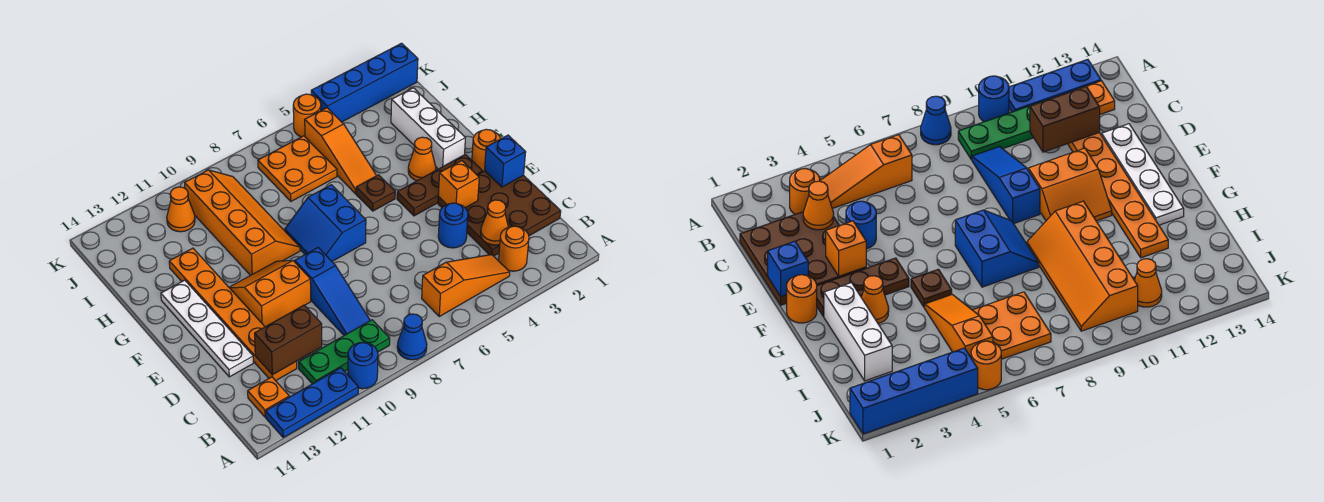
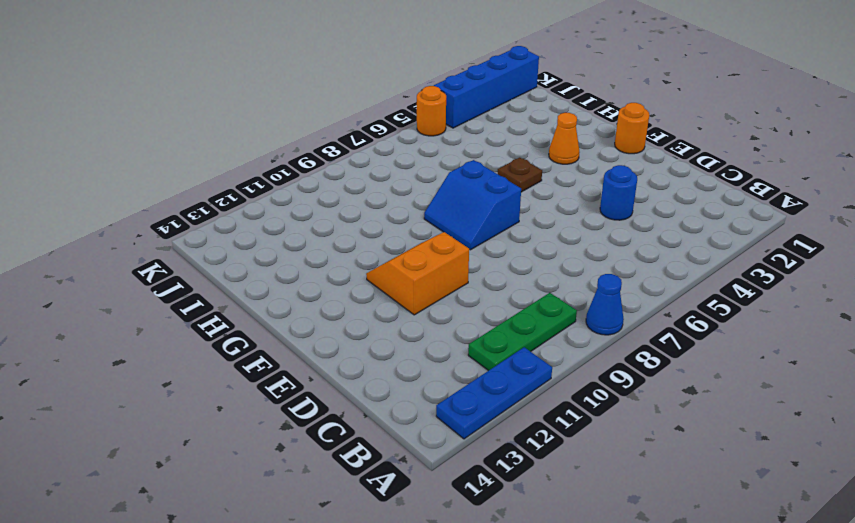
none -> blue 1x1 round brick [348,342,378,389]
none -> orange 1x1 round brick [499,226,529,271]
none -> orange 1x3 slope [422,255,510,316]

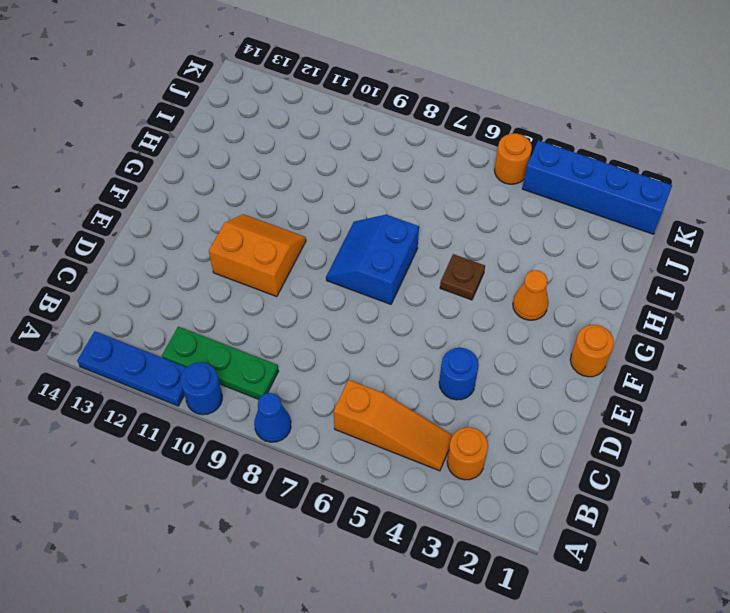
none -> orange 1x1 plate [248,377,289,417]
none -> brown 3x3 plate [438,171,561,256]
none -> blue 1x3 slope [295,248,370,335]

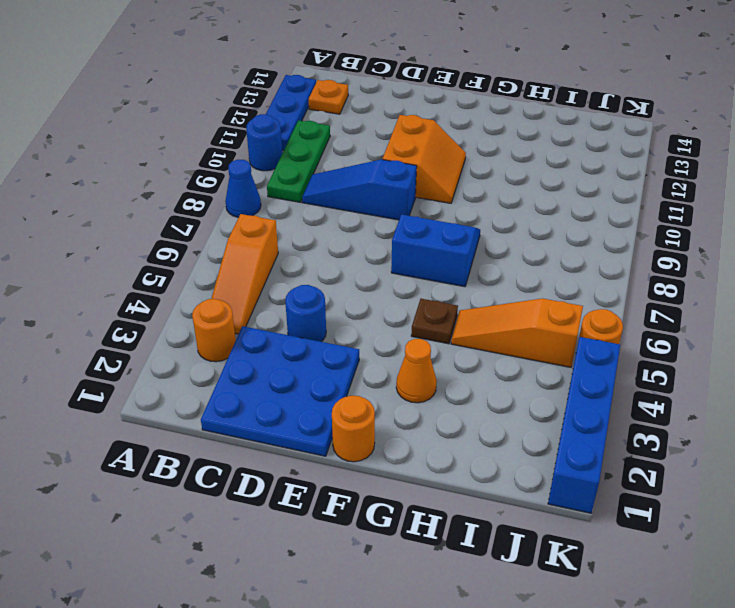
blue 3x3 plate [201,326,359,456] -> brown 3x3 plate [438,171,561,256]
none -> orange 1x6 plate [169,248,297,381]
none -> white 1x4 plate [161,280,254,377]
none -> brown 1x3 plate [397,154,483,216]

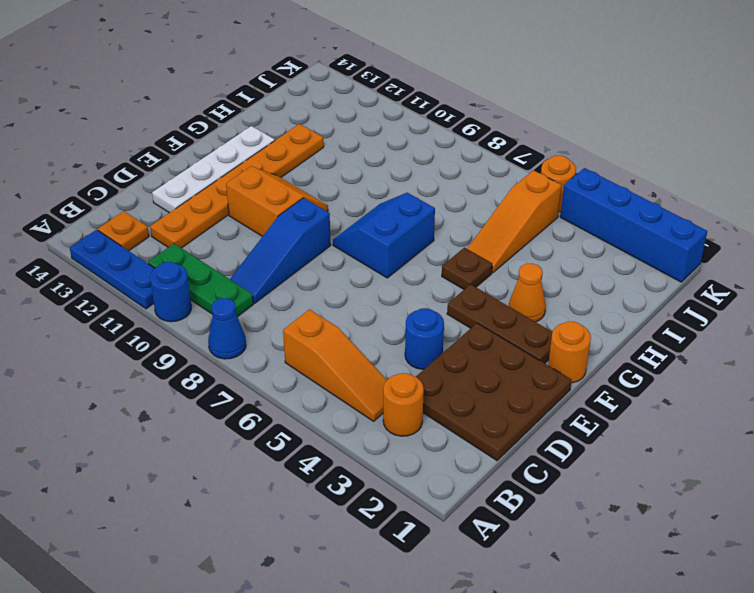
none -> white 1x3 brick [391,88,465,169]
none -> orange 2x4 slope [185,170,300,275]
none -> orange 2x2 plate [258,136,337,201]

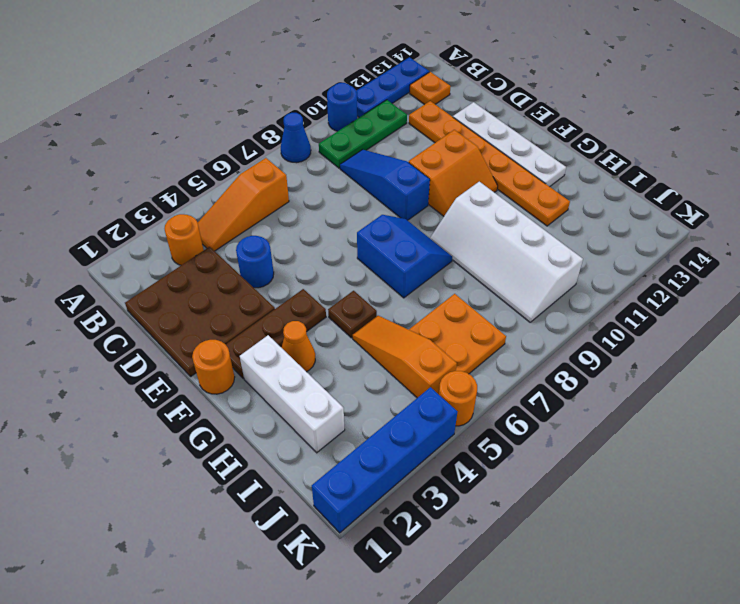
white 2x4 slope [430,182,583,322] -> orange 2x4 slope [185,170,300,275]
none -> orange 1x1 cone [167,187,195,232]
none -> orange 1x1 cone [481,200,508,245]
none -> brown 1x2 brick [255,305,322,375]

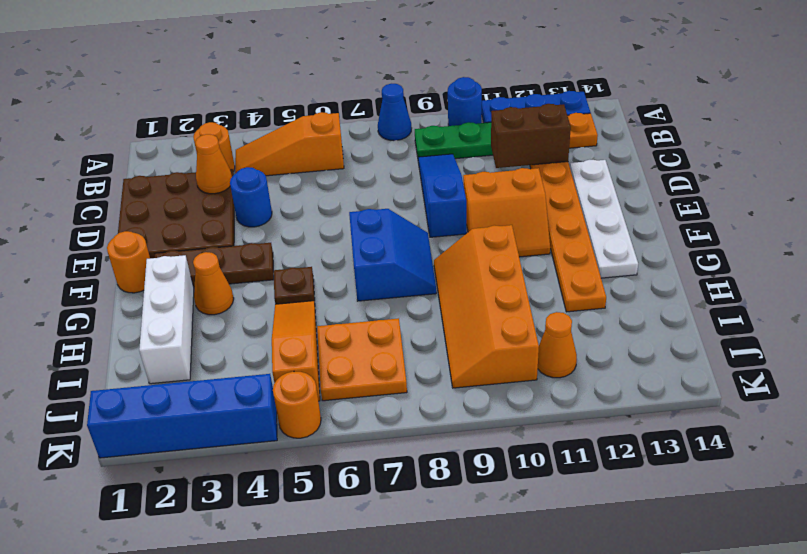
none -> blue 1x1 brick [485,135,526,187]
none -> orange 1x1 brick [438,161,479,208]

